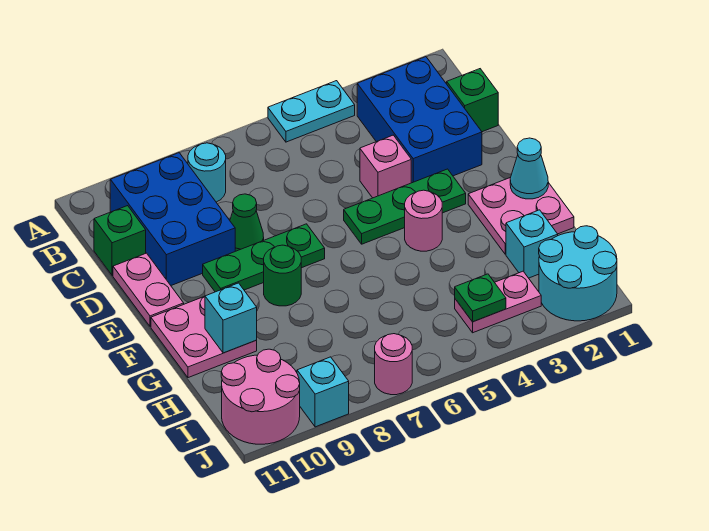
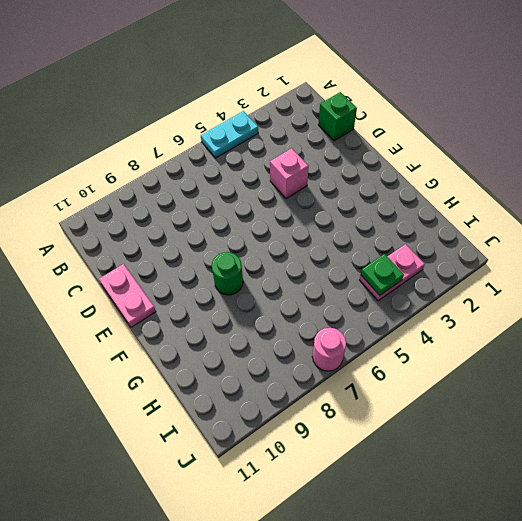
none -> blue 2x3 brick [357,57,482,183]
none -> cyan 1x1 round brick [188,143,226,202]
none -> blue 2x3 brick [110,153,235,285]

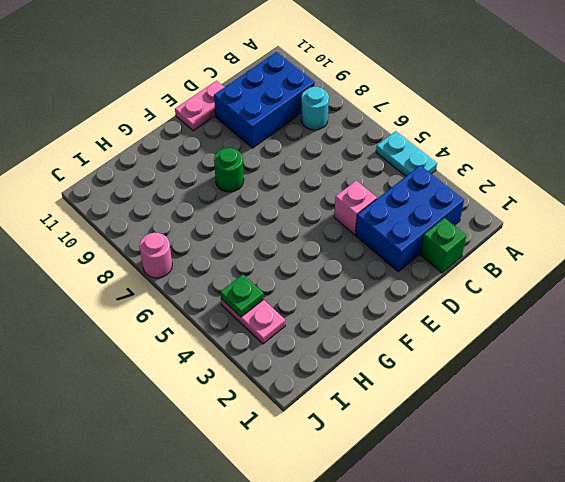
none -> green 1x1 brick [94,206,146,276]
none -> green 1x1 cone [230,194,264,251]
none -> green 1x3 plate [344,169,466,244]

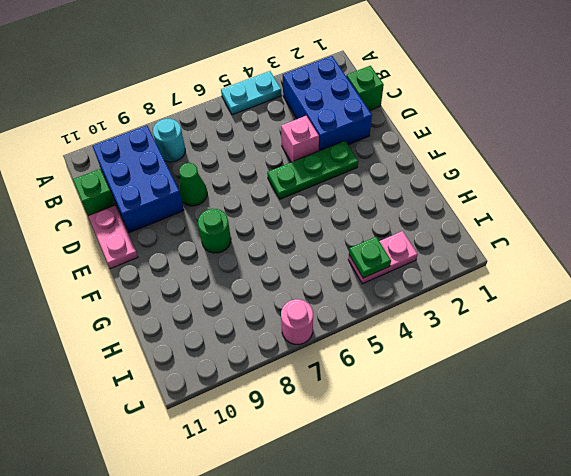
none -> green 1x3 plate [203,224,325,292]
none -> pink 2x2 plate [468,177,574,254]
none -> pink 1x1 round brick [405,190,442,251]

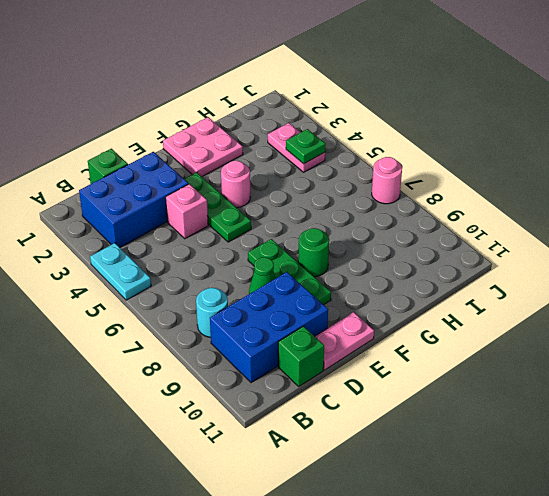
none -> pink 2x2 plate [151,296,257,378]
none -> cyan 1x1 brick [506,210,558,278]
none -> cyan 2x2 round brick [539,226,617,321]

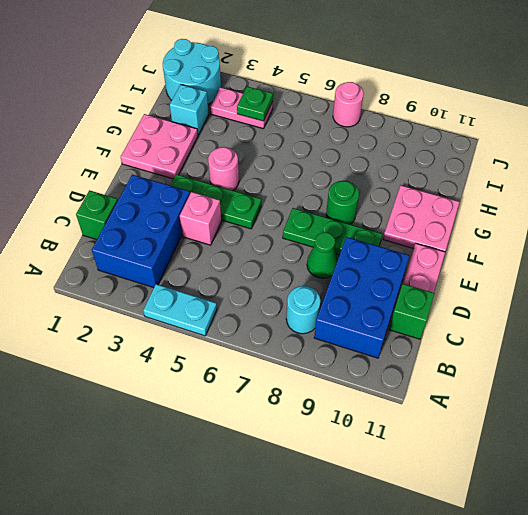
none -> pink 2x2 round brick [221,349,300,444]
none -> cyan 1x1 brick [297,357,349,427]
none -> cyan 1x1 cone [510,138,548,199]

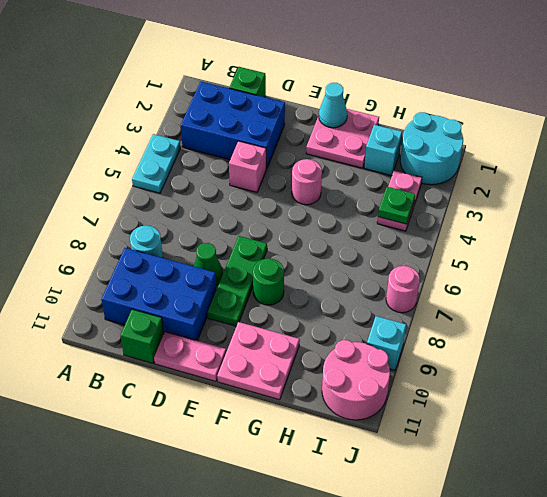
none -> green 1x3 plate [344,169,466,244]
none -> cyan 1x1 brick [205,283,257,353]

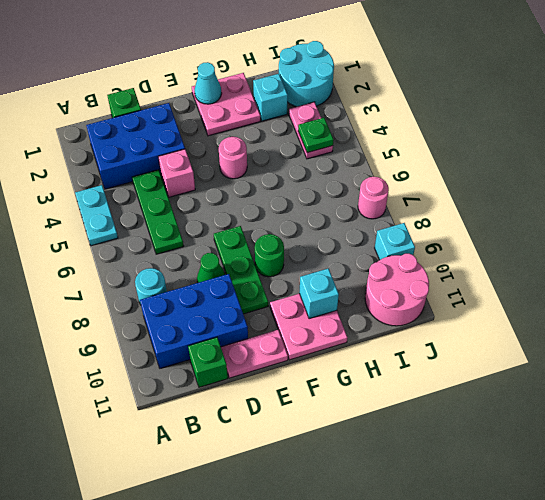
green 1x3 plate [132,169,183,254] -> green 1x3 plate moved to [344,169,466,244]

